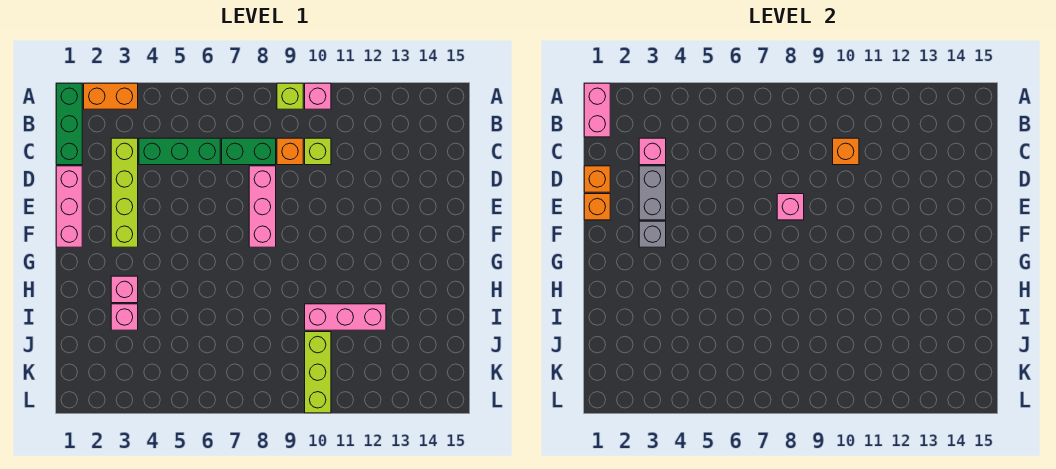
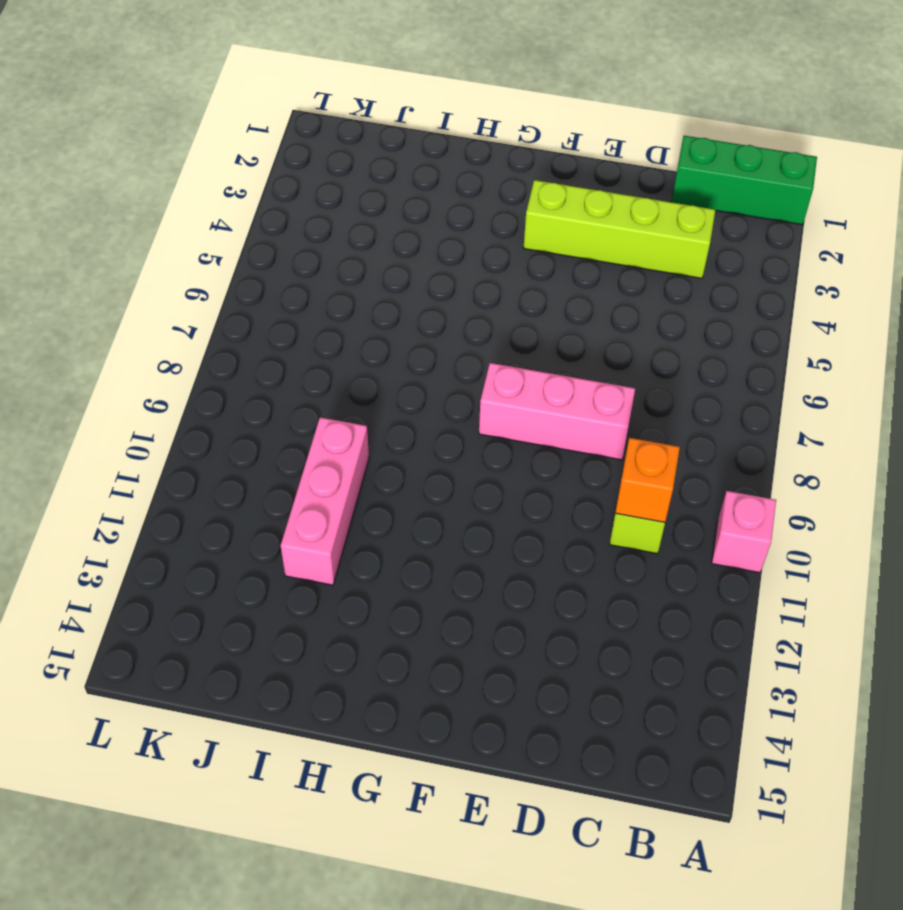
none -> orange 1x2 brick [84,83,138,109]
none -> lime 1x1 brick [277,83,303,109]
none -> green 1x3 brick [139,138,220,165]

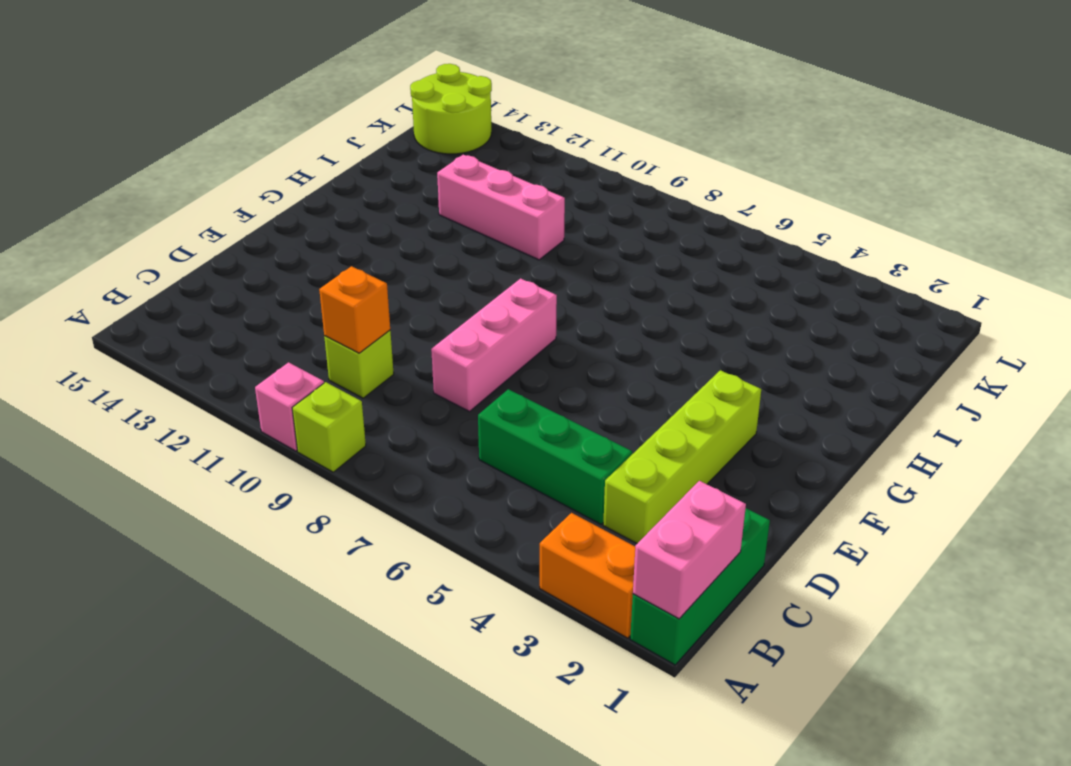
lime 2x2 round brick [410,64,492,154] -> none
none -> green 1x2 brick [222,138,276,165]
none -> orange 1x1 brick [277,138,303,165]
none -> pink 1x3 brick [56,166,82,247]

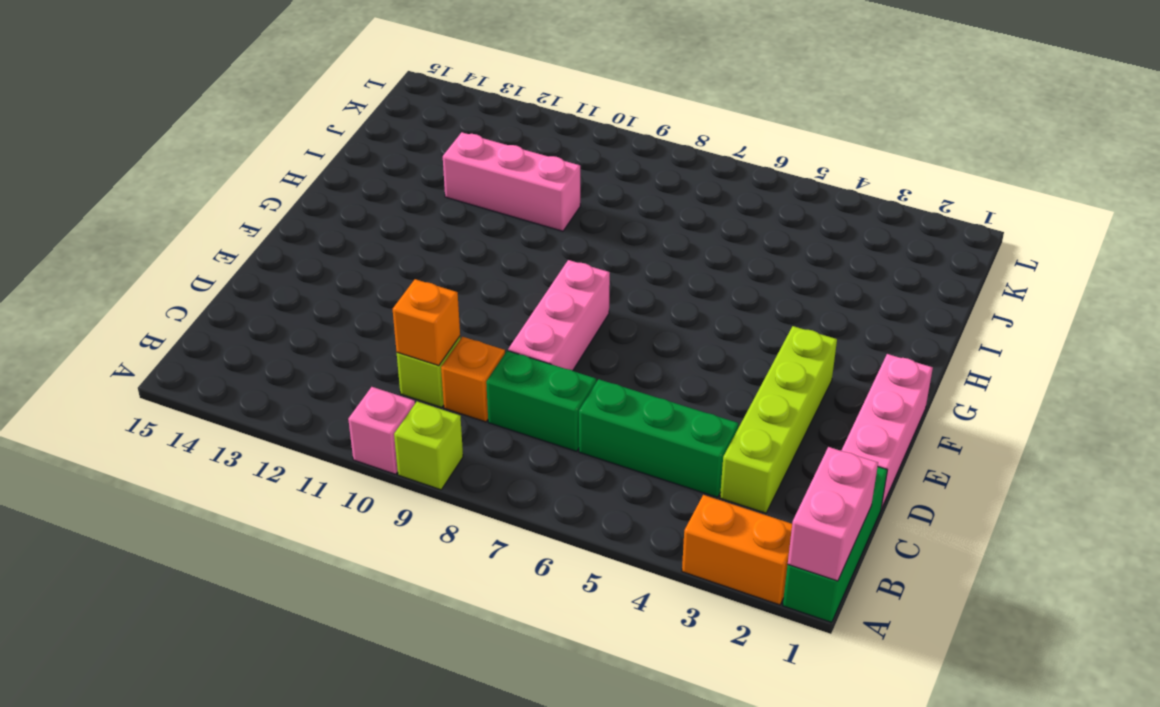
none -> pink 1x1 brick [111,276,138,303]
none -> pink 1x1 brick [111,304,138,330]
none -> lime 1x3 brick [305,332,331,413]

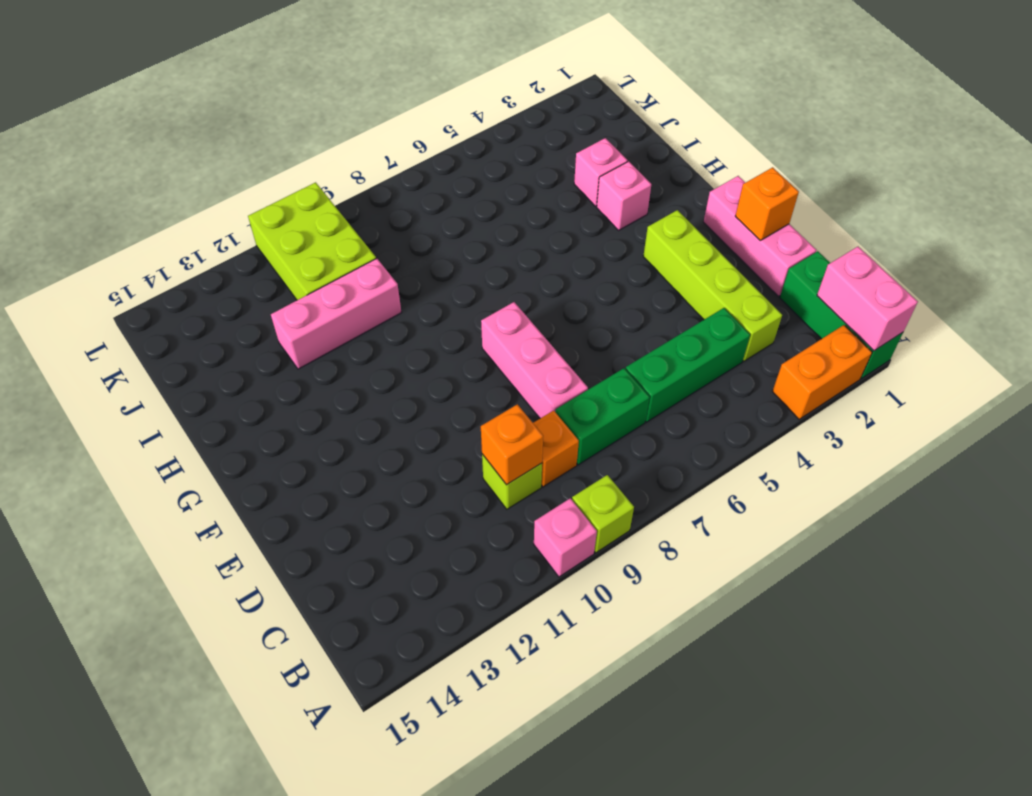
lime 2x3 brick [248,182,376,300] -> lime 1x3 brick [305,332,331,413]
none -> pink 1x1 brick [639,138,666,165]
none -> orange 1x1 brick [584,166,610,192]
none -> grey 1x2 brick [639,166,666,220]

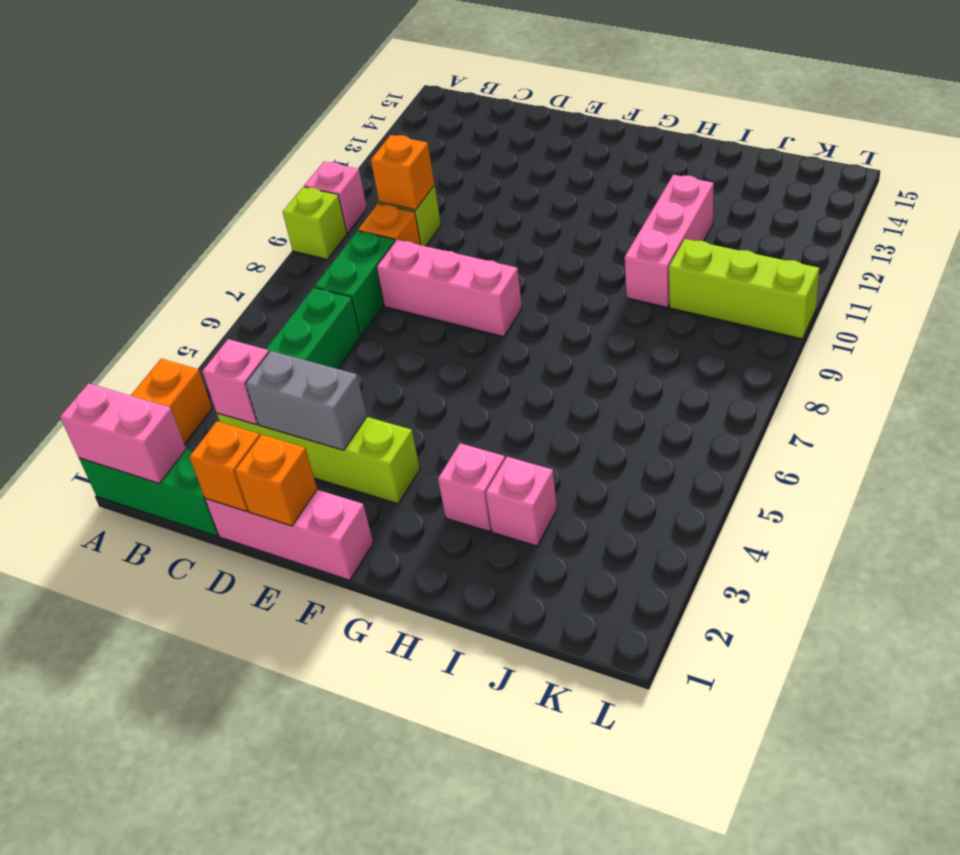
none -> pink 1x1 brick [777,194,804,220]
none -> grey 1x1 brick [639,221,666,247]

